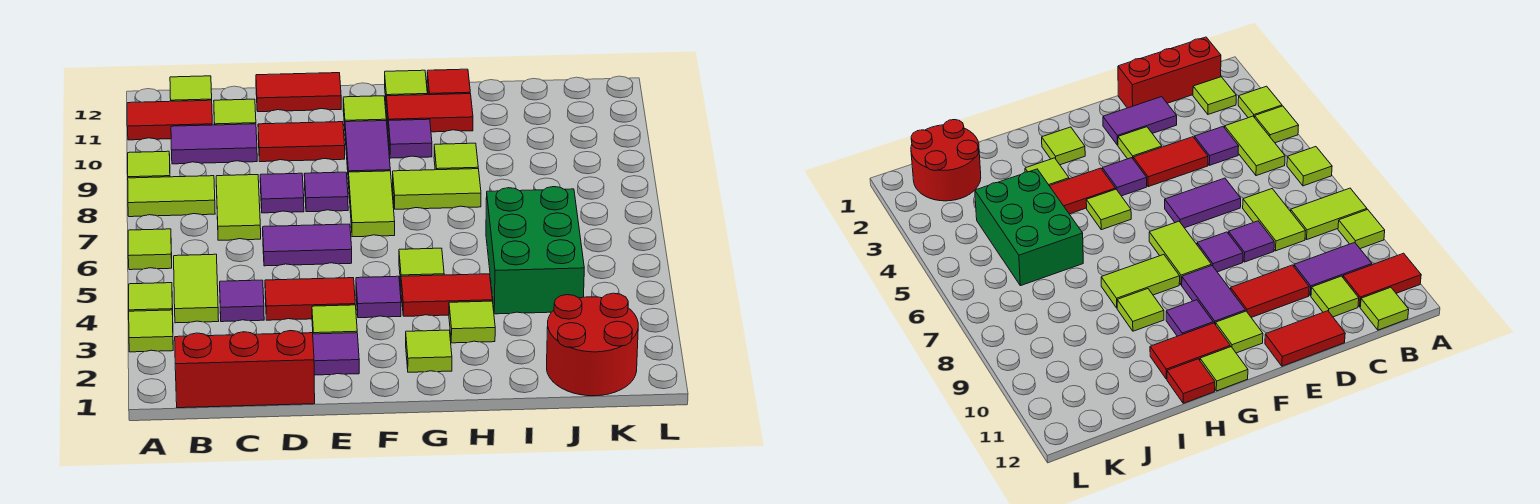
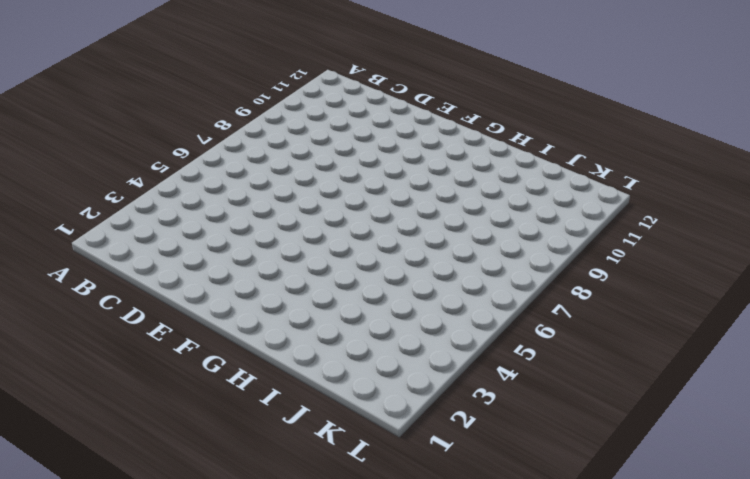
none -> lime 1x1 tile [129,310,173,352]
none -> lime 1x1 tile [129,283,173,312]
none -> lime 1x1 tile [128,229,172,270]
none -> lime 1x2 tile [128,176,215,217]

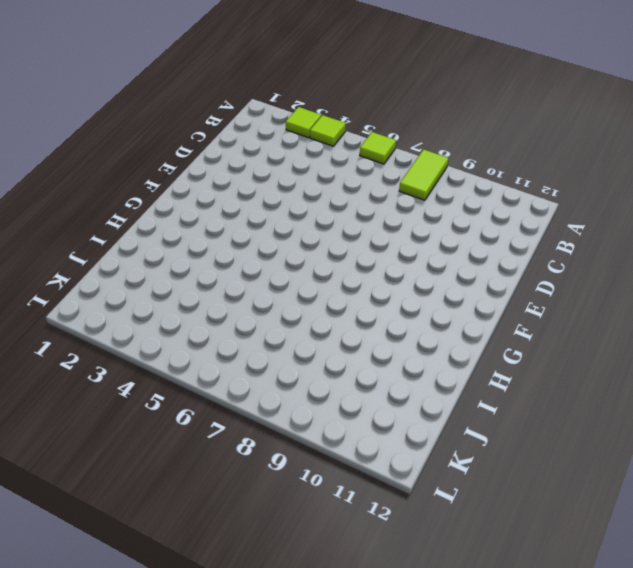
none -> lime 1x1 tile [128,151,170,178]
none -> red 1x2 tile [127,100,212,140]
none -> red 1x3 brick [175,331,315,408]
none -> lime 1x1 tile [1193,77,1236,114]

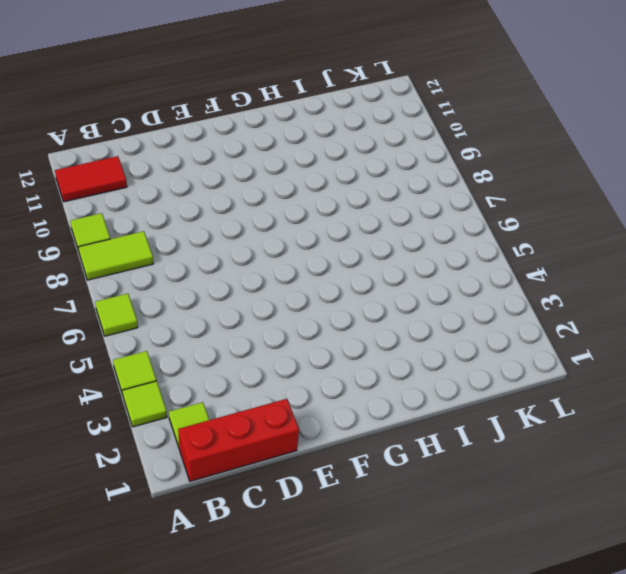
none -> lime 1x2 tile [174,254,219,323]
none -> purple 1x2 tile [171,124,257,164]
none -> lime 1x1 tile [170,76,212,101]
none -> purple 1x1 tile [220,280,264,322]

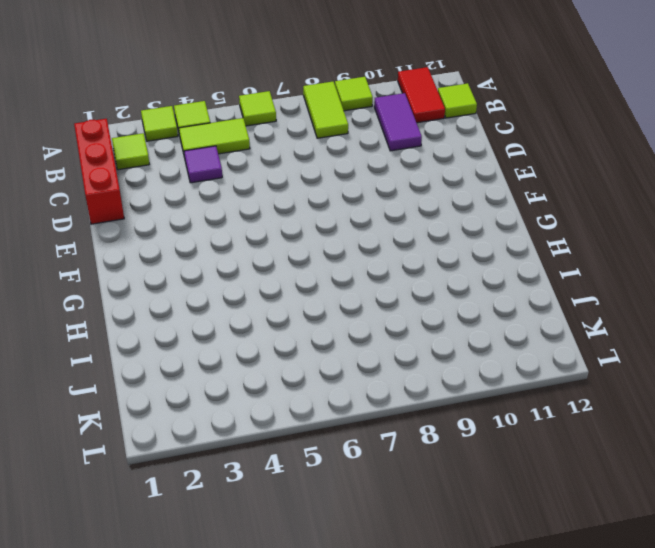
none -> lime 1x2 tile [216,175,261,240]
none -> lime 1x1 tile [214,99,256,125]
none -> purple 1x2 tile [313,333,359,375]
none -> red 1x2 tile [265,278,355,320]

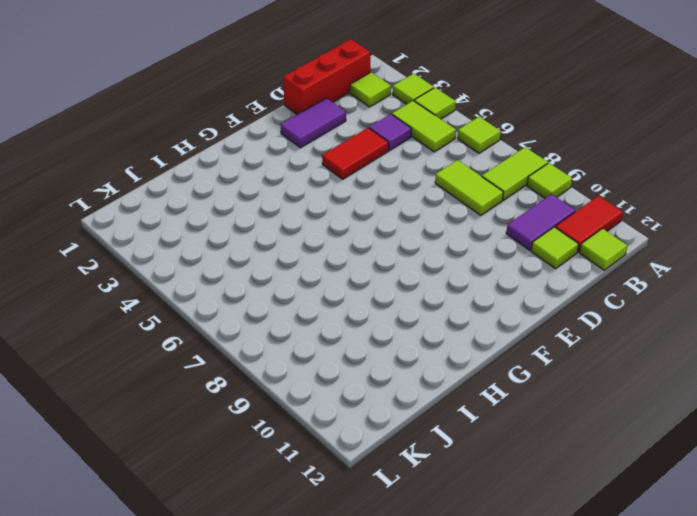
none -> purple 1x2 tile [263,224,352,266]
none -> purple 1x1 tile [260,173,304,213]
none -> red 1x2 tile [258,122,345,162]
none -> red 1x2 tile [256,73,341,112]

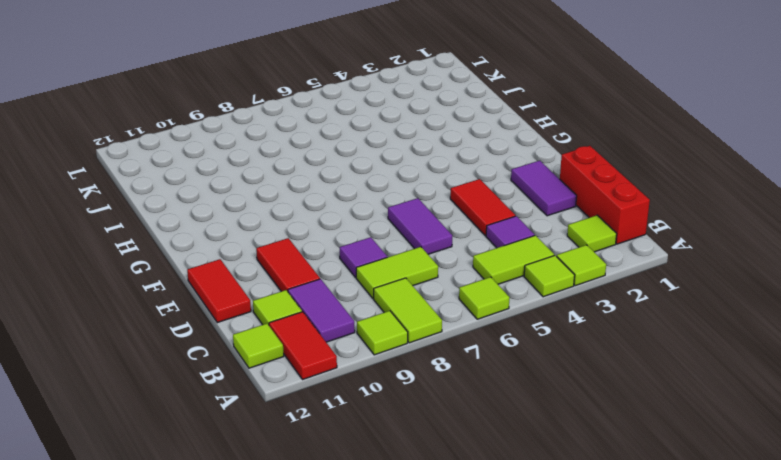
none -> lime 1x1 tile [312,305,357,334]
none -> purple 1x1 tile [304,172,348,212]
none -> purple 1x1 tile [356,276,401,318]
none -> lime 1x2 tile [349,171,395,237]

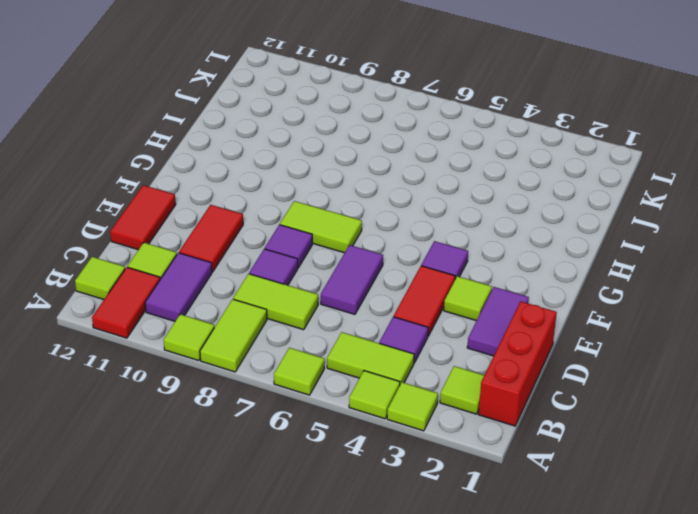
none -> purple 1x2 tile [345,121,390,184]
none -> lime 1x1 tile [343,96,386,126]
none -> lime 1x1 tile [406,330,452,372]
none -> red 1x2 tile [401,274,492,316]

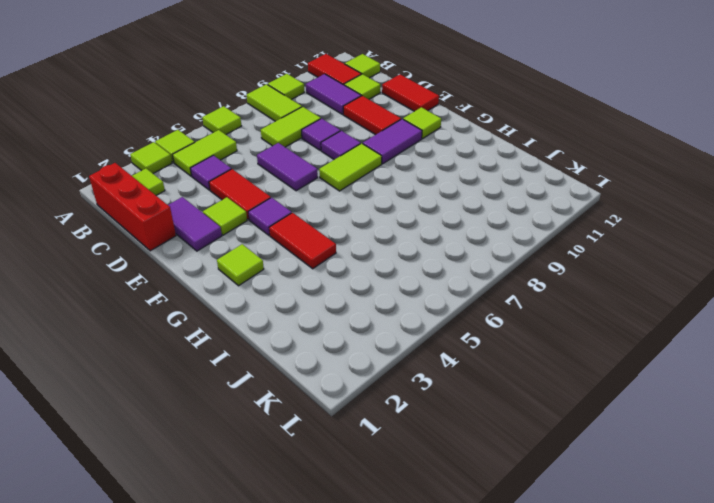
none -> lime 1x1 tile [399,248,444,282]
none -> lime 1x2 tile [393,169,481,209]
none -> purple 1x1 tile [388,119,432,158]
none -> red 1x2 tile [386,94,473,132]

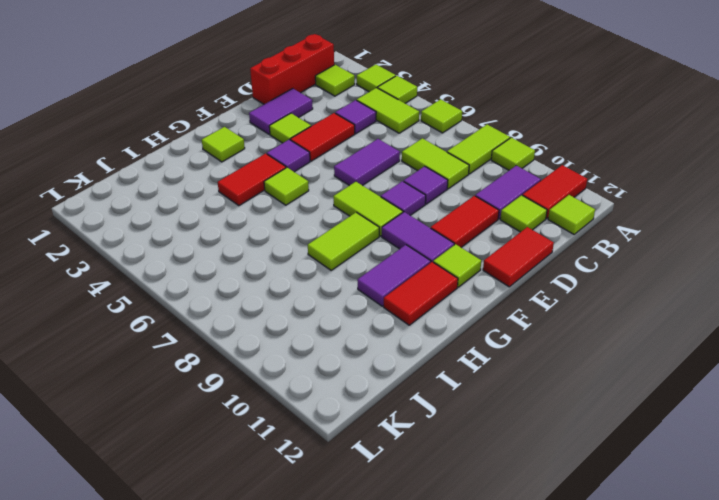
purple 1x2 tile [357,245,431,306] -> purple 1x1 tile [388,119,432,158]
none -> lime 1x1 tile [385,70,427,97]
none -> lime 1x1 tile [449,301,495,343]
none -> lime 1x1 tile [434,143,478,170]
none -> red 1x1 tile [427,69,470,95]

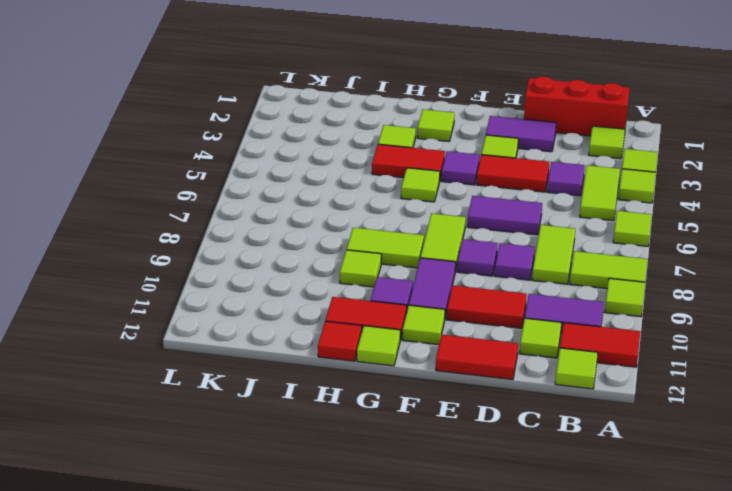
none -> green 2x3 brick [486,187,584,314]
none -> red 2x2 round brick [547,293,638,396]

